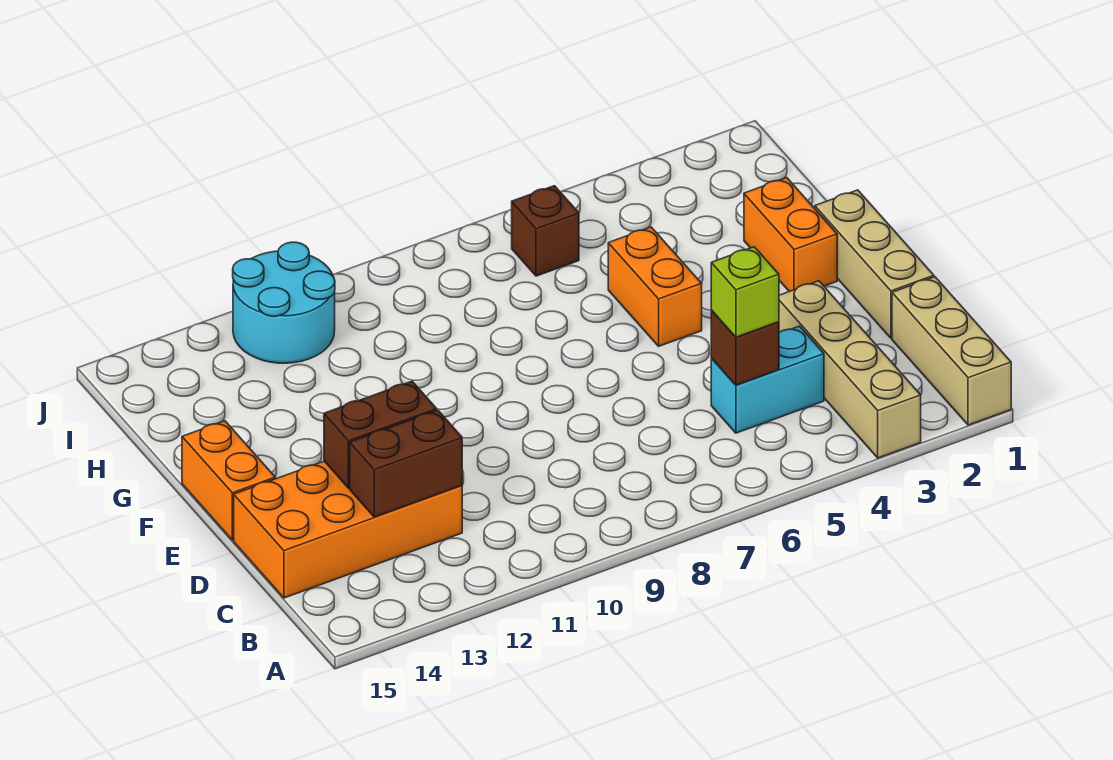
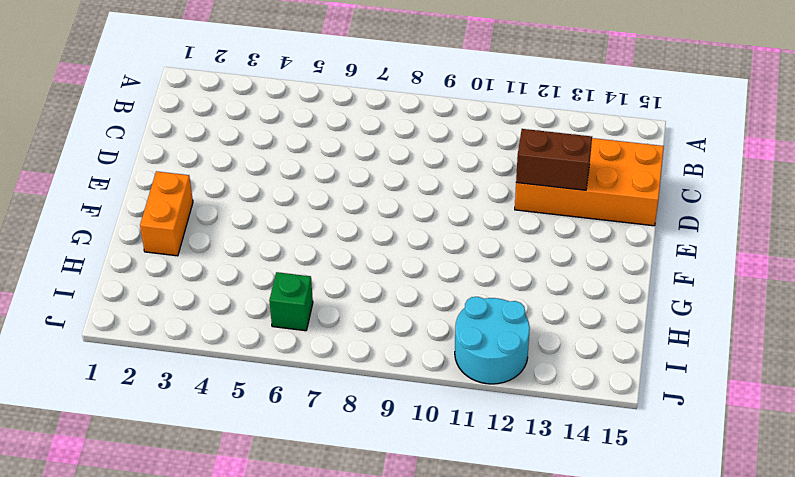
green 1x1 brick [269,272,313,331] -> brown 1x1 brick [512,186,579,276]
none -> tan 1x3 brick [892,277,1011,425]
none -> tan 1x4 brick [779,281,921,458]
none -> cyan 1x2 brick [711,326,824,433]

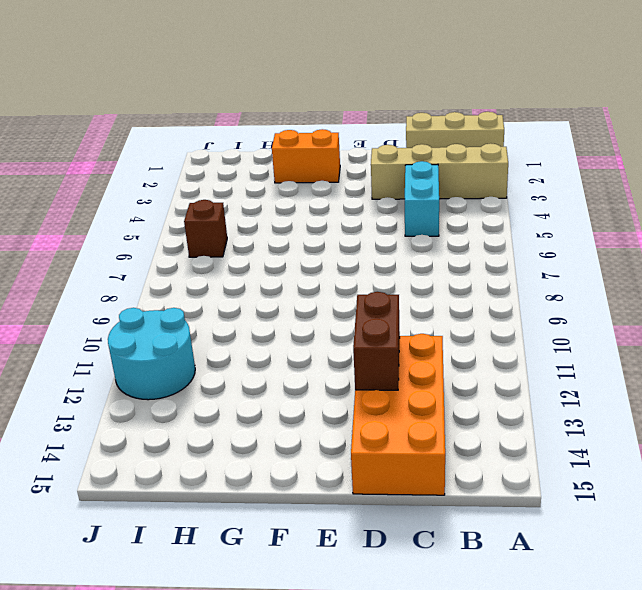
none -> tan 1x3 brick [815,190,934,338]
none -> orange 1x2 brick [182,421,275,540]
none -> orange 1x2 brick [608,227,702,346]

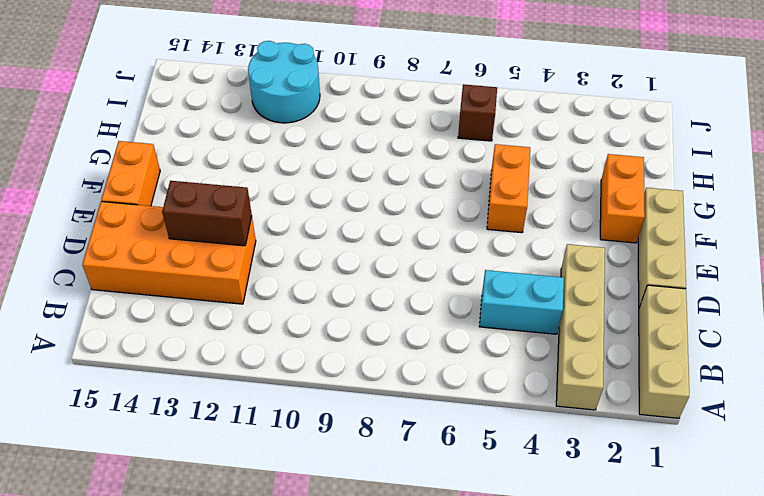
none -> brown 1x1 brick [711,310,779,385]
none -> brown 1x2 brick [350,410,462,517]
none -> lime 1x1 brick [711,247,779,337]

